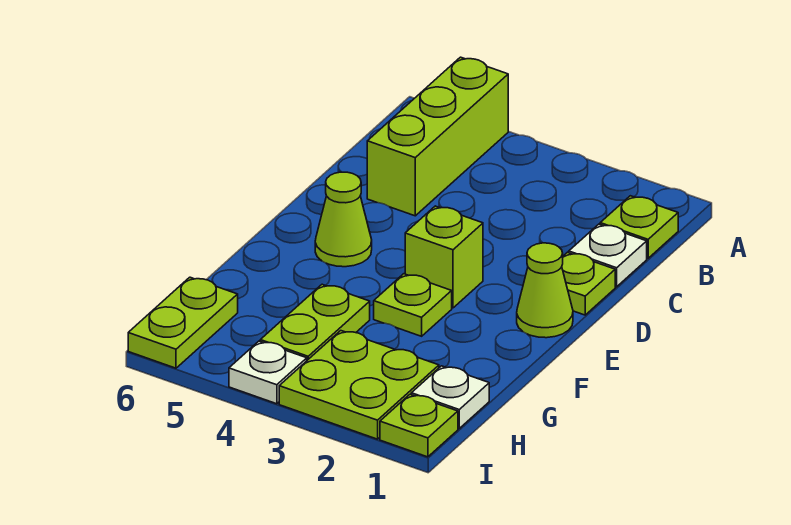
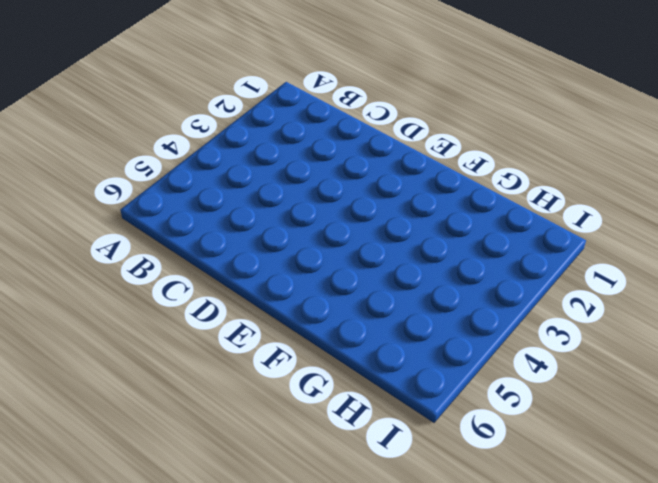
none -> lime 1x3 brick [367,57,508,216]
none -> lime 1x1 plate [600,196,678,258]
none -> white 1x1 plate [569,224,647,287]

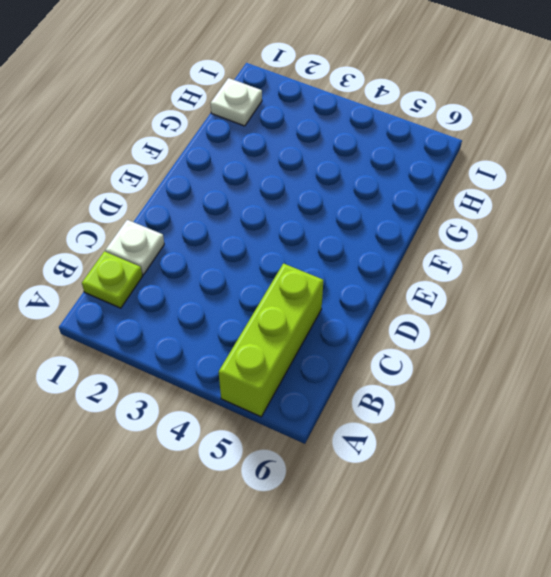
none -> lime 1x1 plate [562,252,615,315]
none -> lime 1x1 cone [517,243,573,338]
none -> lime 1x1 brick [405,206,483,308]

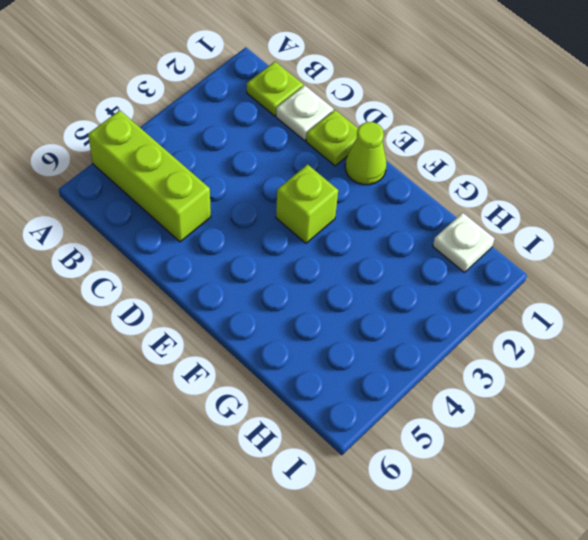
none -> lime 1x1 cone [315,172,372,267]
none -> lime 1x1 plate [374,274,452,336]
none -> lime 1x2 plate [260,284,370,360]

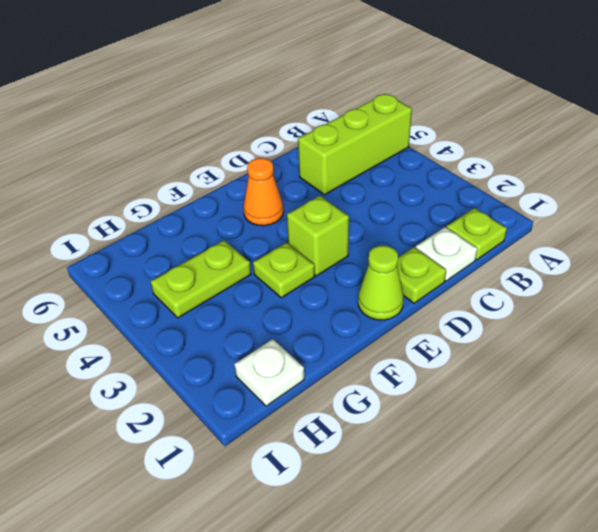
orange 1x1 cone [243,158,284,226] -> lime 1x1 cone [315,172,372,267]
none -> lime 2x2 plate [279,331,439,439]
none -> lime 1x2 plate [128,277,238,368]
none -> lime 1x1 plate [380,394,458,457]

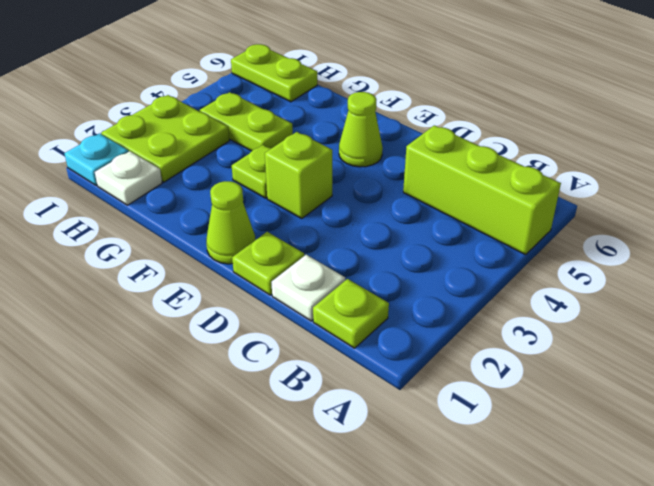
cyan 1x1 plate [64,133,129,185] -> lime 1x1 plate [380,394,458,457]
none -> white 1x1 plate [229,341,307,404]

